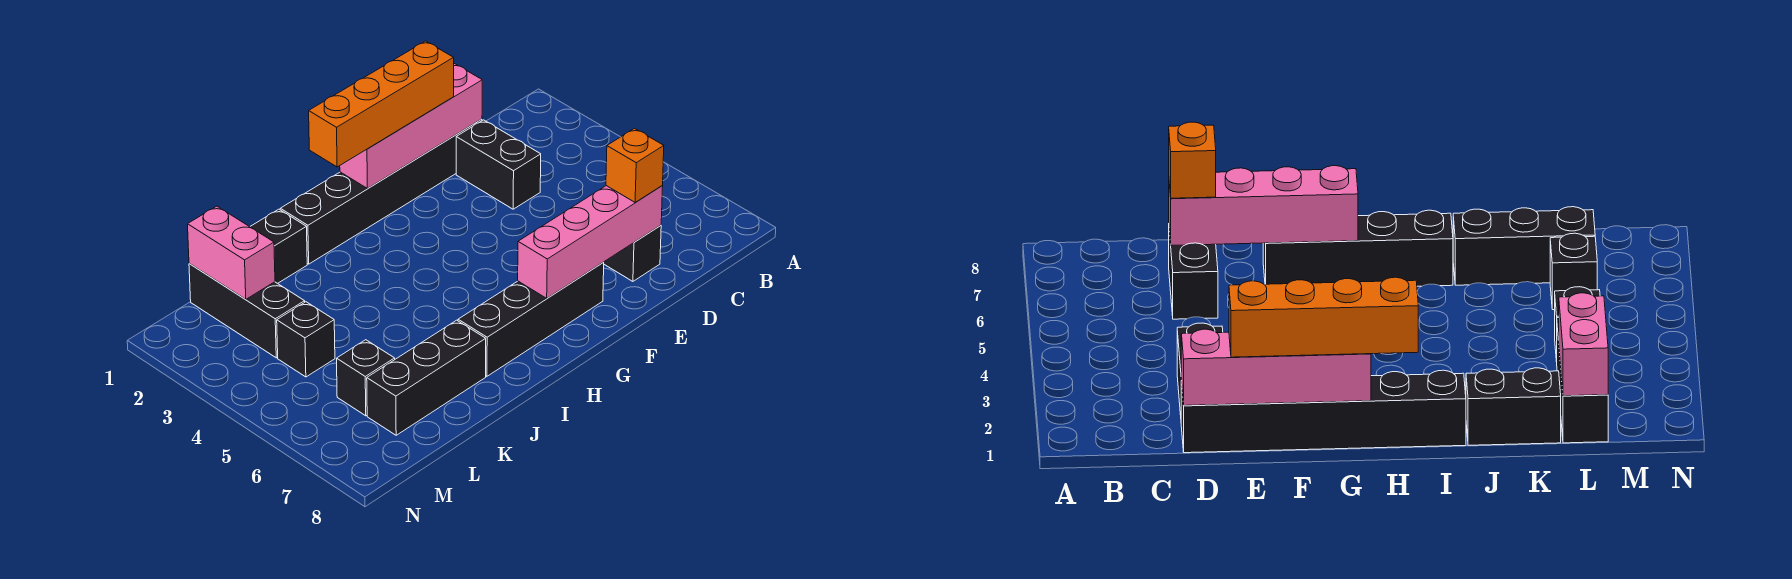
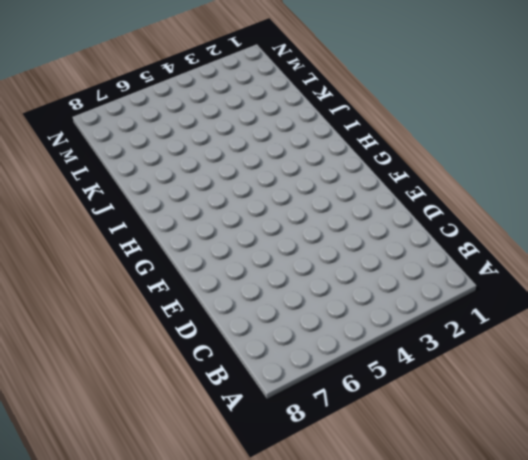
none -> black 1x6 brick [280,119,482,264]
none -> black 1x2 brick [456,120,541,209]
none -> black 1x2 brick [604,226,661,281]

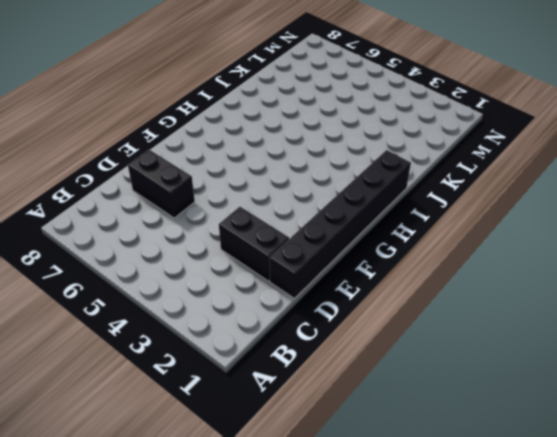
none -> black 1x4 brick [458,262,604,376]
none -> black 1x2 brick [250,209,307,283]
none -> black 1x3 brick [367,320,486,435]

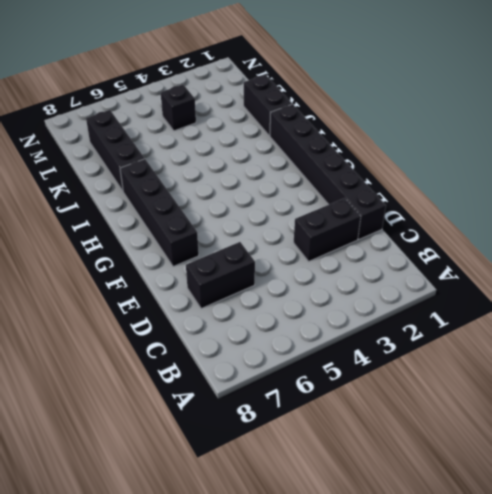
none -> black 1x3 brick [189,264,305,358]
none -> black 1x1 brick [337,340,395,416]
none -> pink 1x4 brick [340,64,482,189]

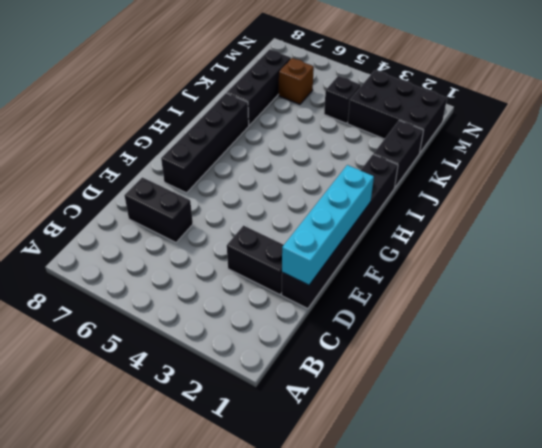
cyan 1x4 brick [282,165,374,285] -> pink 1x4 brick [340,64,482,189]
black 2x3 brick [348,70,447,152] -> black 1x3 brick [189,264,305,358]
brown 1x1 brick [279,58,314,104] -> black 1x1 brick [337,340,395,416]
none -> pink 1x4 brick [518,186,663,298]
none -> pink 1x2 brick [188,206,275,299]
none -> orange 1x1 brick [606,128,664,202]

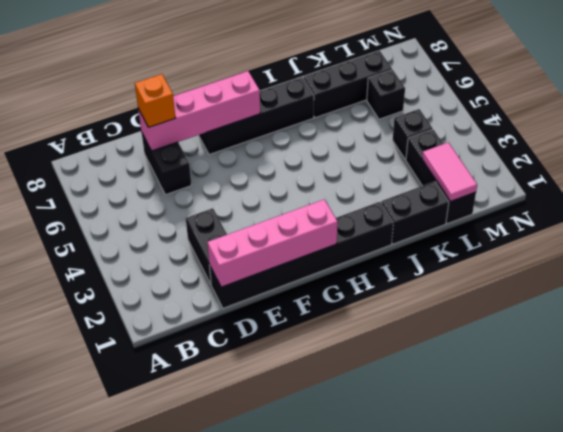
pink 1x2 tile [422,142,477,201] -> pink 1x2 brick [188,206,275,299]
none -> orange 1x4 brick [309,41,454,167]

